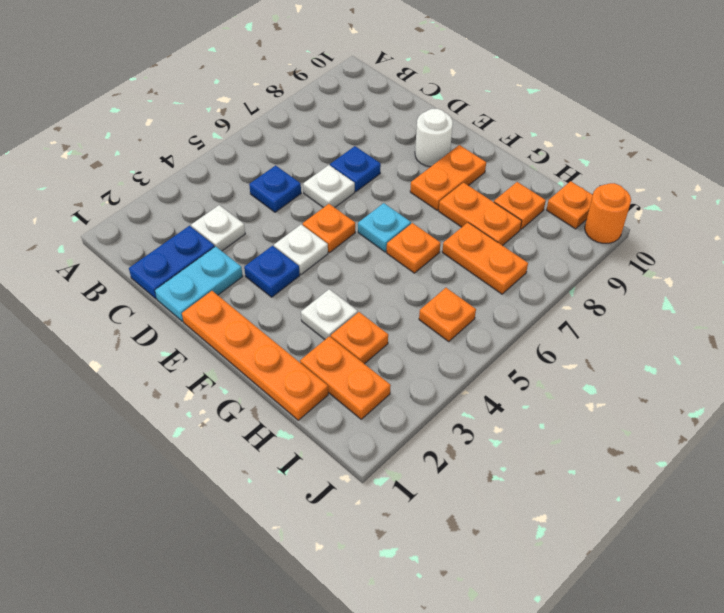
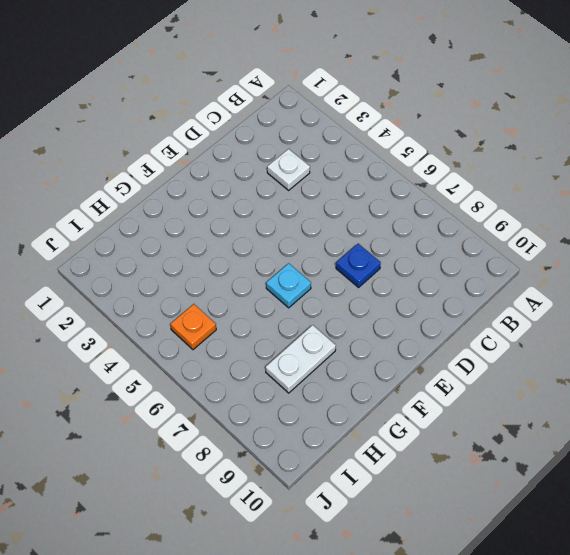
white 1x2 plate [266,325,336,393] -> orange 1x2 plate [439,183,522,246]
none -> blue 1x2 plate [129,226,215,299]
none -> blue 1x1 plate [249,165,301,212]
none -> cyan 1x2 plate [155,246,243,321]

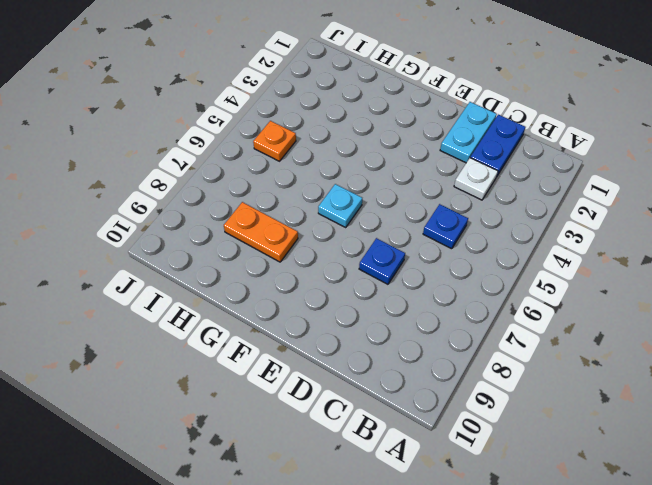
none -> white 1x1 plate [303,165,355,208]
none -> orange 1x4 plate [182,291,328,420]
none -> blue 1x1 plate [244,246,300,297]

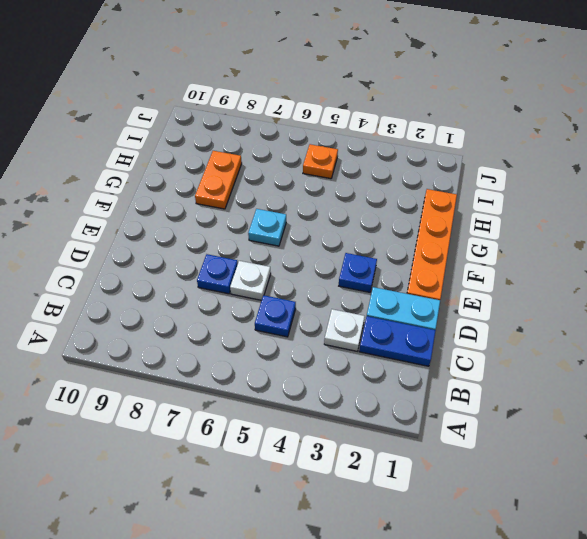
none -> white 1x1 plate [274,224,328,274]
none -> orange 1x1 plate [303,204,355,253]
none -> white 1x1 round brick [415,109,453,167]

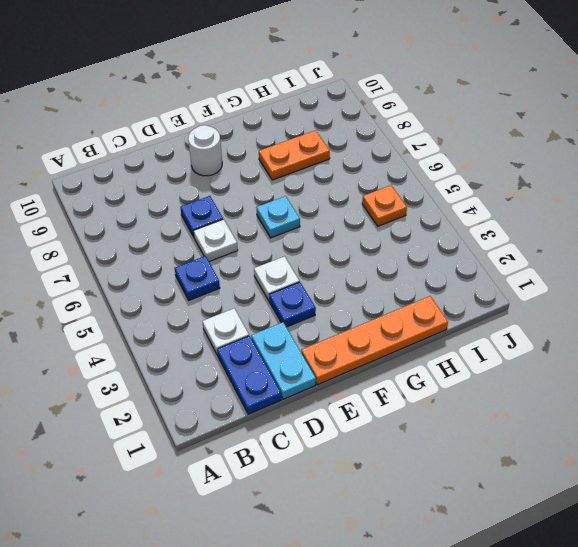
none -> orange 1x1 plate [303,204,355,253]
none -> orange 1x2 plate [410,145,486,210]
none -> white 1x1 plate [301,289,358,339]

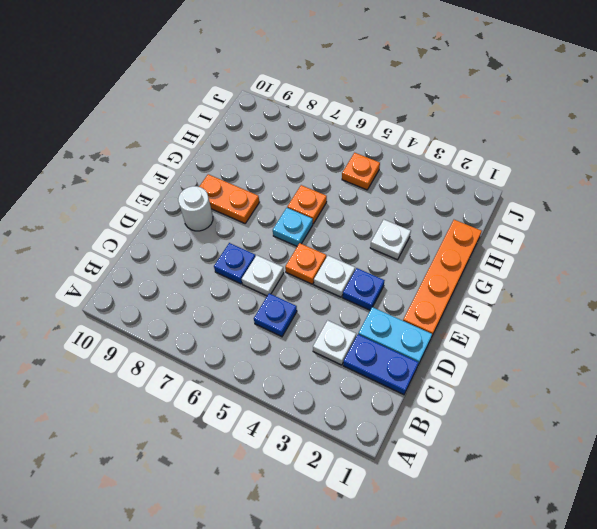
none -> orange 1x2 plate [439,183,522,246]
none -> orange 1x2 plate [300,336,391,419]
none -> orange 1x1 plate [331,312,388,364]

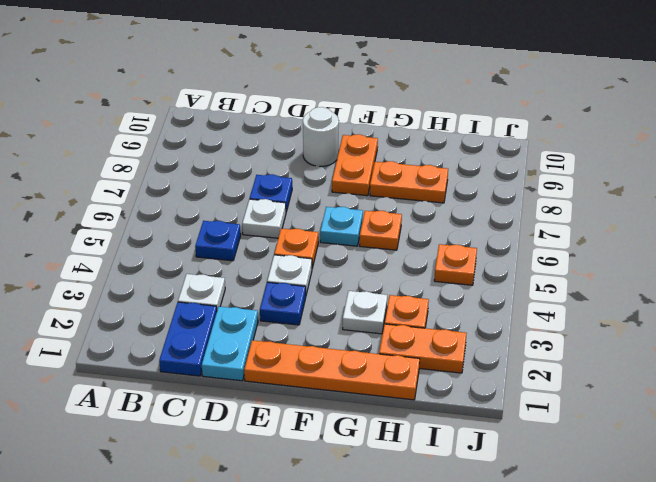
none -> orange 1x2 plate [442,223,528,294]
none -> orange 1x1 plate [494,182,546,229]
none -> orange 1x1 plate [547,181,593,229]

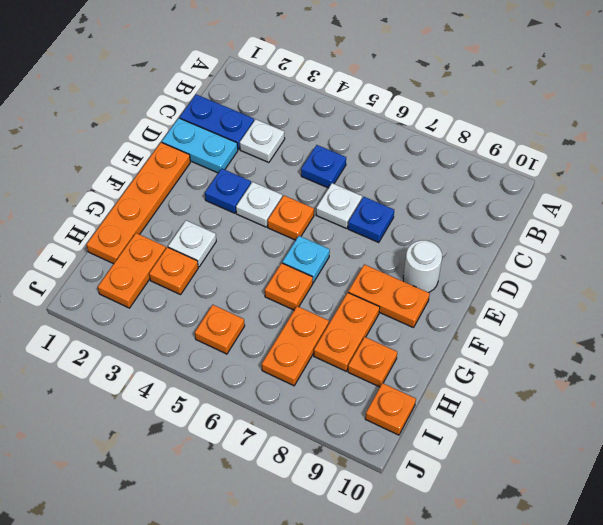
none -> orange 1x1 round brick [585,183,631,243]

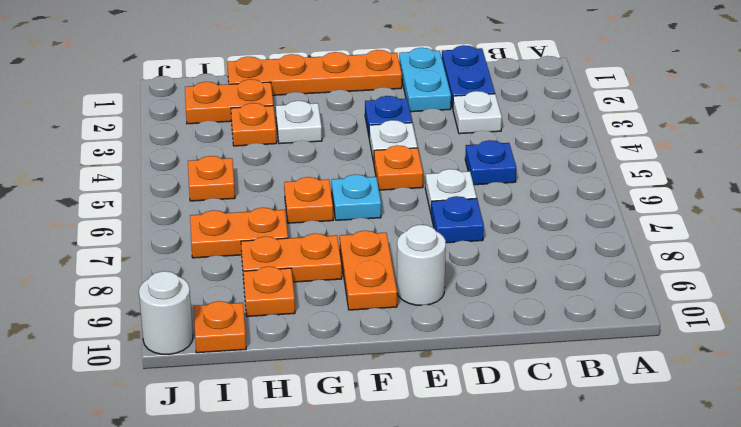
white 1x1 round brick [139,271,193,354] -> orange 1x1 round brick [585,183,631,243]

